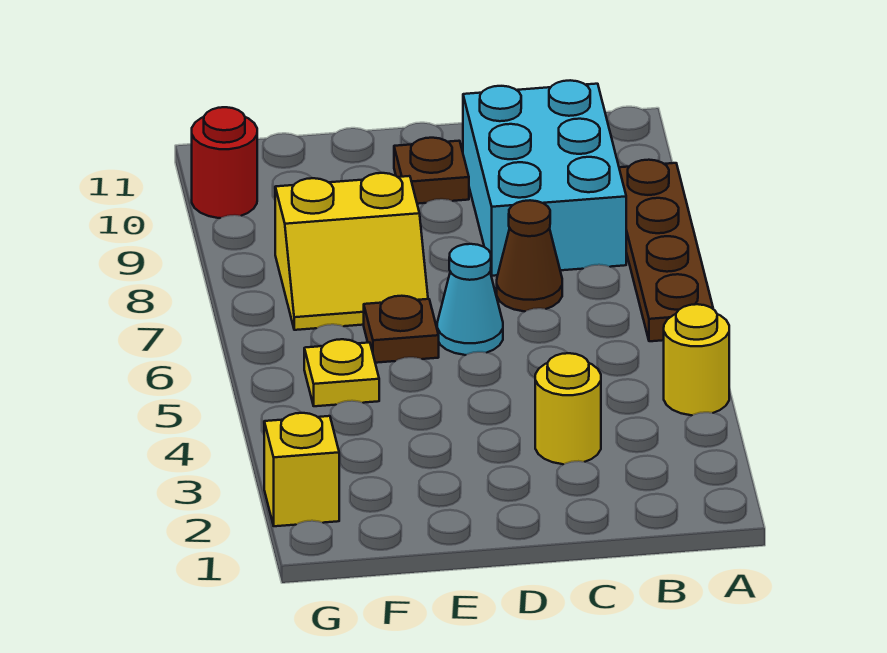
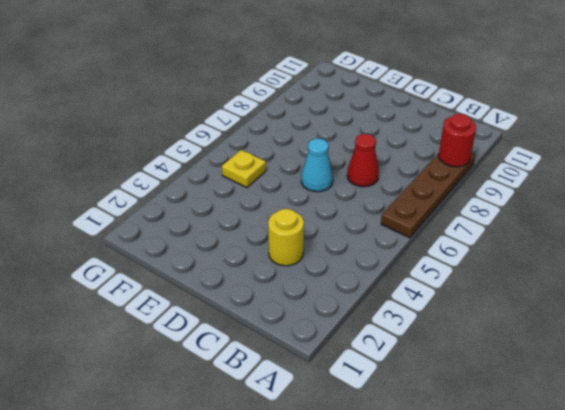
red 1x1 round brick [439,114,476,167] -> red 1x1 round brick moved to [192,107,257,218]
red 1x1 cone [347,134,379,187] -> brown 1x1 cone [497,200,562,311]
none -> yellow 1x1 round brick [664,304,729,415]
none -> cyan 2x3 brick [463,80,626,276]
none -> brown 1x1 plate [394,138,469,204]

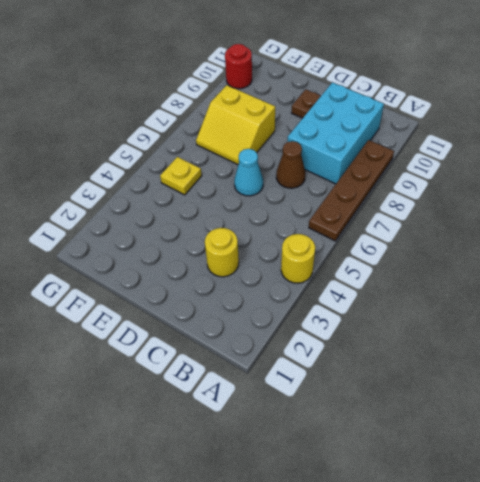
none -> brown 1x1 plate [364,296,439,363]
none -> yellow 1x1 brick [264,413,339,526]

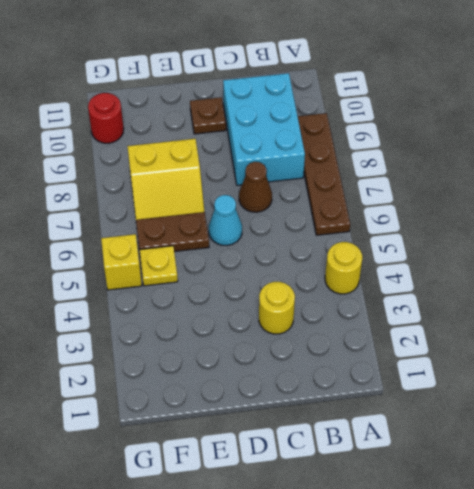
brown 1x2 plate [136,212,209,252] -> brown 1x1 plate [364,296,439,363]
yellow 1x1 brick [101,234,142,290] -> yellow 1x1 brick moved to [264,413,339,526]

